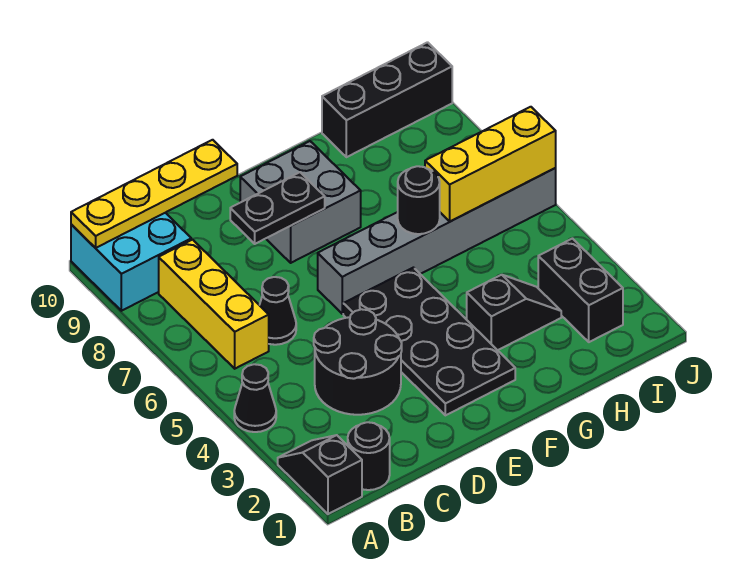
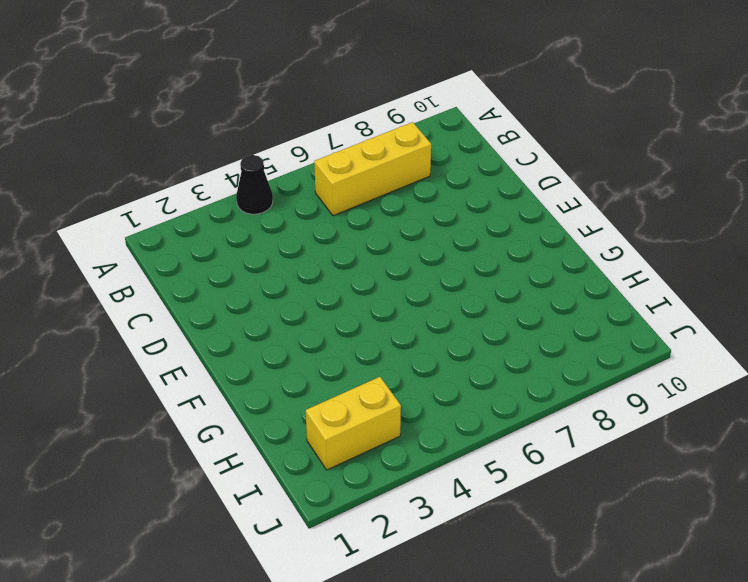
yellow 1x2 brick [306,377,401,470] -> black 1x2 brick [538,239,623,342]
none -> black 1x2 slope [278,435,362,514]
none -> cyan 2x2 brick [71,213,191,311]
none -> black 1x1 round brick [348,422,390,490]

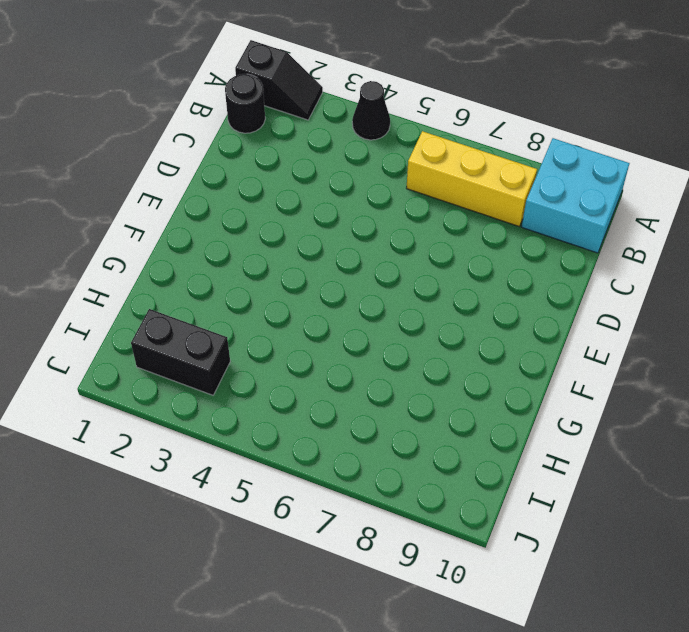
none -> black 2x2 round brick [314,309,402,415]
none -> black 1x1 cone [260,277,296,345]
none -> black 2x4 plate [343,268,515,415]

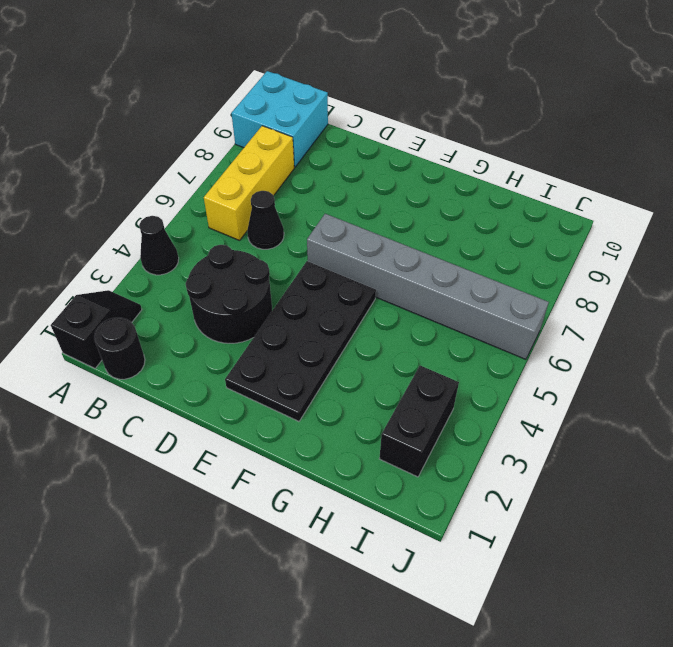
none -> grey 2x2 brick [240,141,361,263]
none -> black 1x2 slope [467,275,561,350]
none -> black 1x3 brick [322,42,452,157]

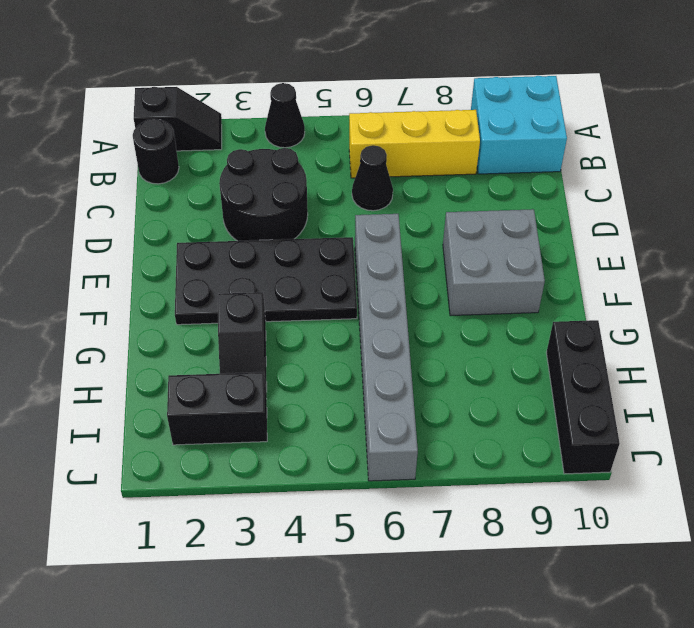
none -> yellow 1x4 plate [71,140,237,248]
none -> black 1x2 plate [230,172,325,244]
none -> black 1x1 round brick [398,166,440,234]

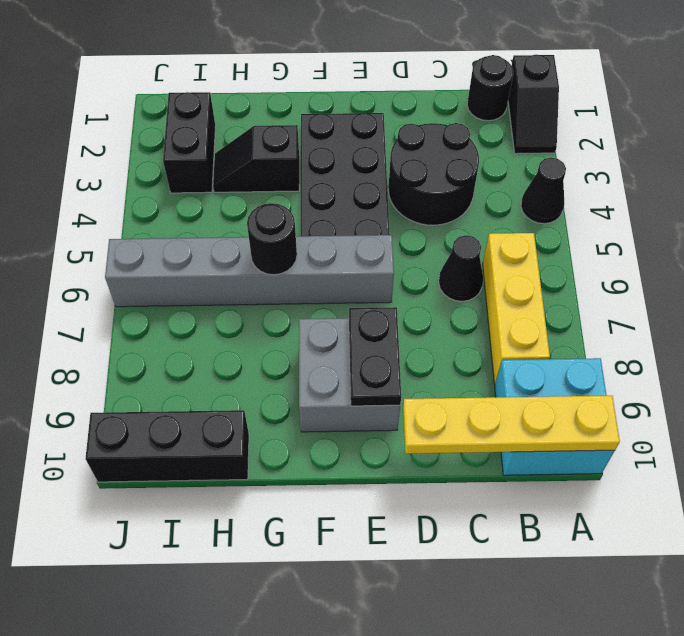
black 1x2 plate [349,307,401,406] -> black 1x2 plate turned to [230,172,325,244]
none -> yellow 1x3 brick [425,107,556,221]

